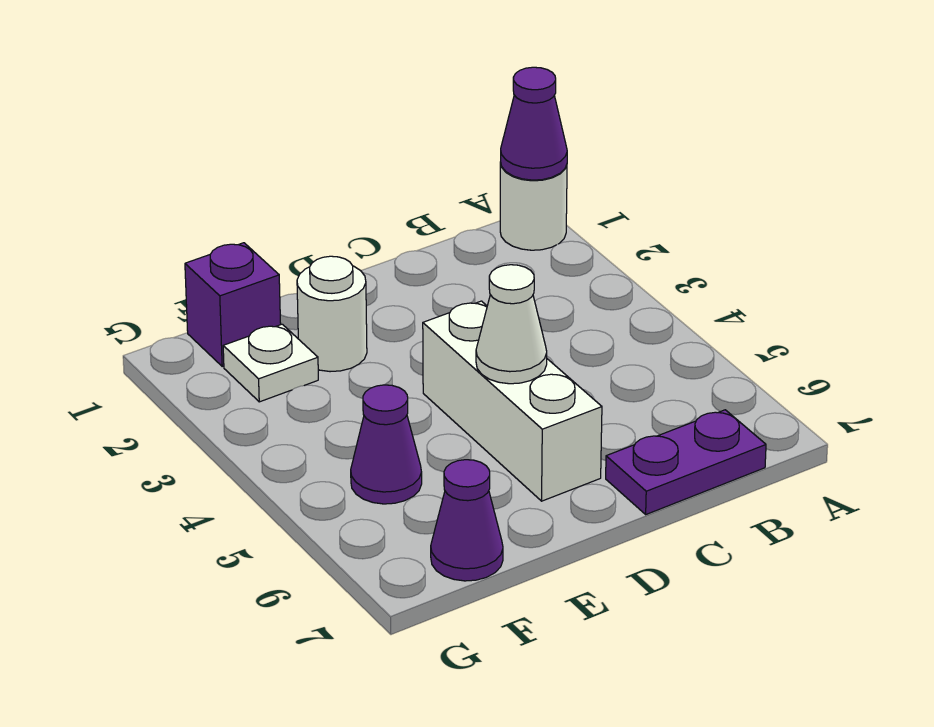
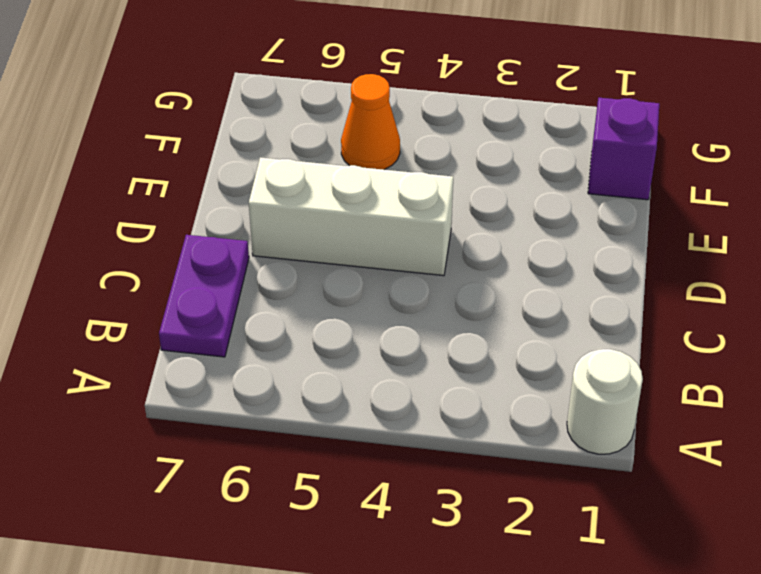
orange 1x1 cone [341,74,400,170] -> purple 1x1 cone [351,385,422,504]
none -> white 1x1 round brick [297,256,367,372]
none -> white 1x1 plate [223,324,318,402]

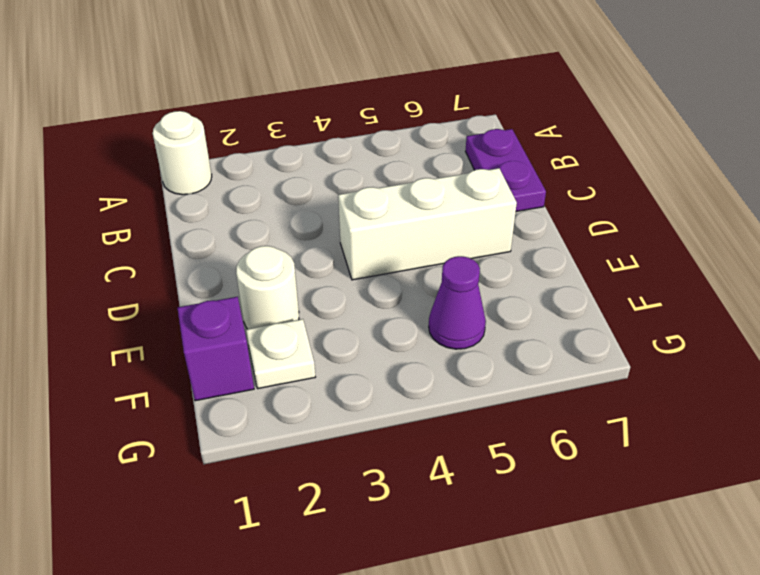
none -> purple 1x1 cone [431,460,503,581]
none -> purple 1x1 cone [501,67,567,180]

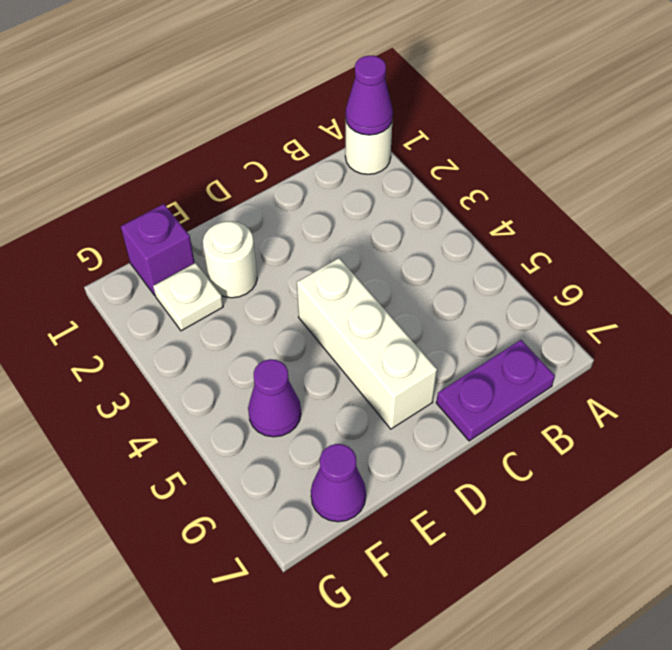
none -> white 1x1 cone [476,265,547,384]

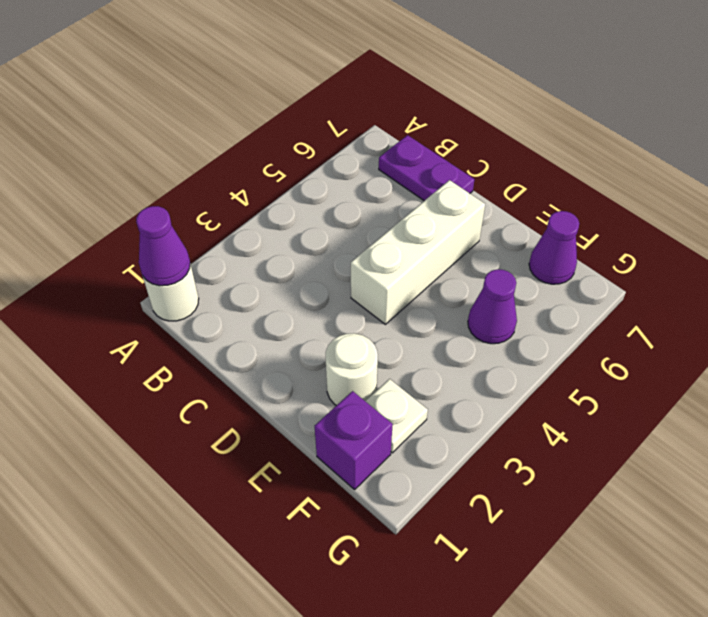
none -> white 1x1 cone [476,265,547,384]

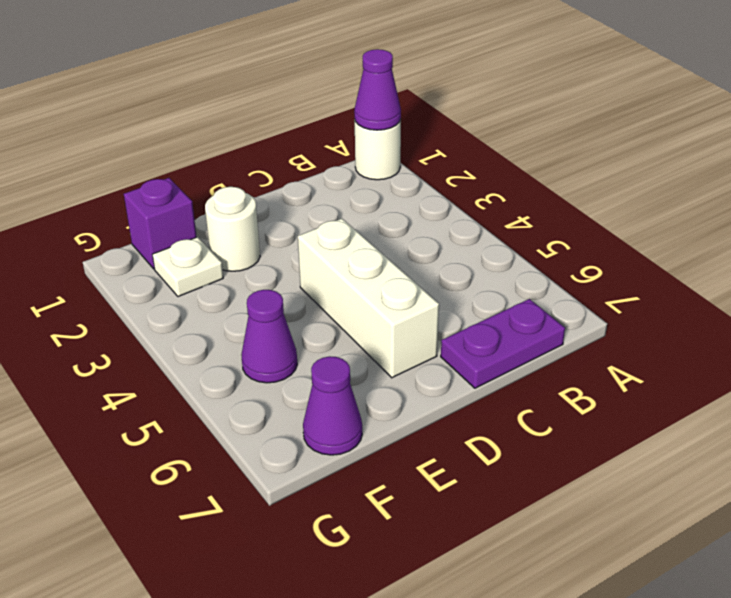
none -> white 1x1 cone [476,265,547,384]

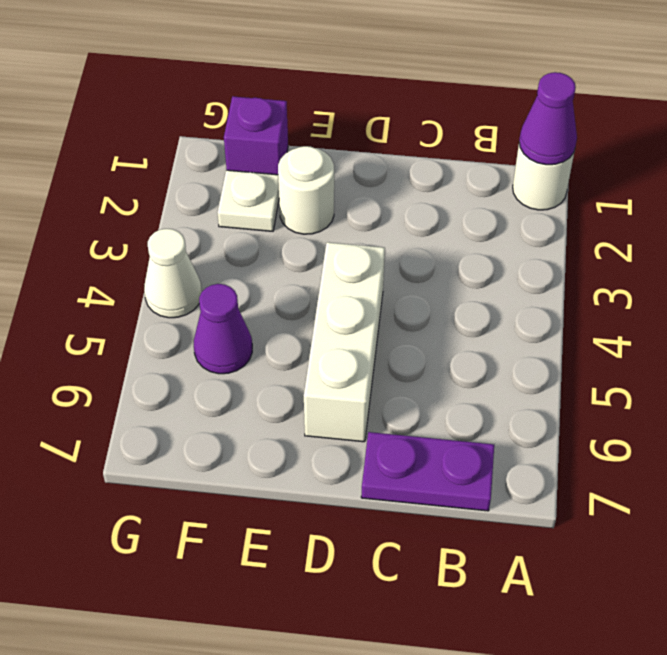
white 1x1 cone [144,229,202,318] -> white 1x1 cone moved to [476,265,547,384]
none -> purple 1x1 cone [431,460,503,581]

